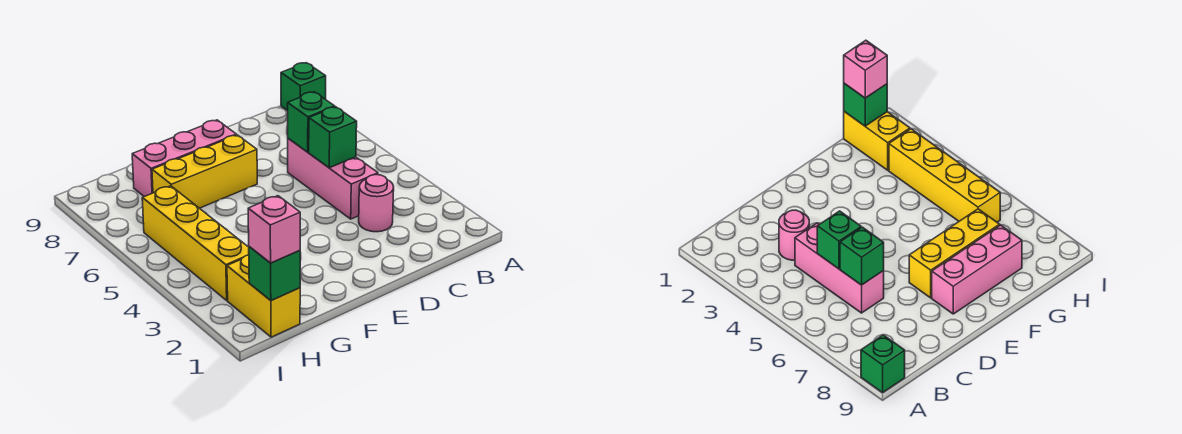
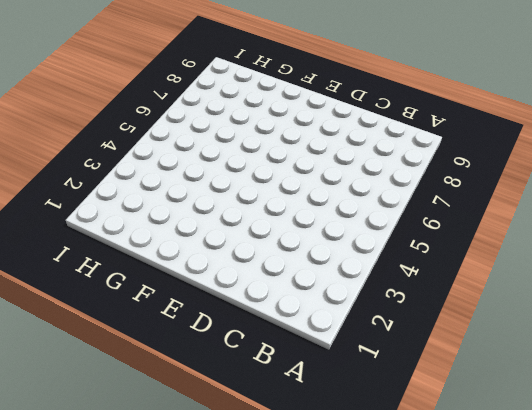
none -> green 1x1 brick [281,63,326,111]
none -> pink 1x1 round brick [359,175,394,232]

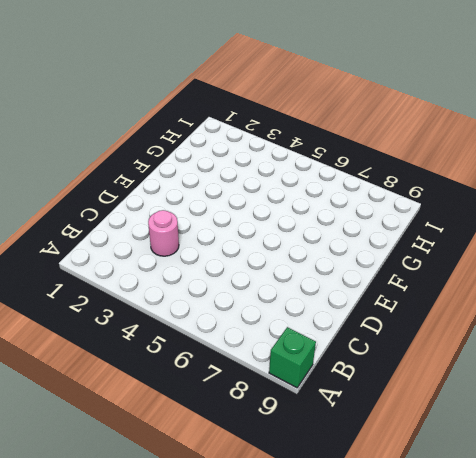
none -> pink 1x3 brick [288,138,378,219]
none -> yellow 1x3 brick [152,135,257,208]

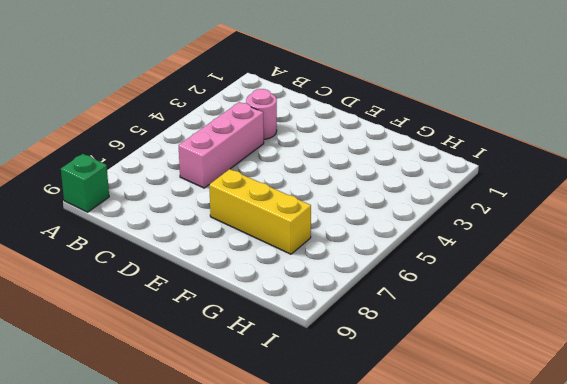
none -> pink 1x3 brick [132,120,236,197]
none -> yellow 1x2 brick [227,255,300,337]

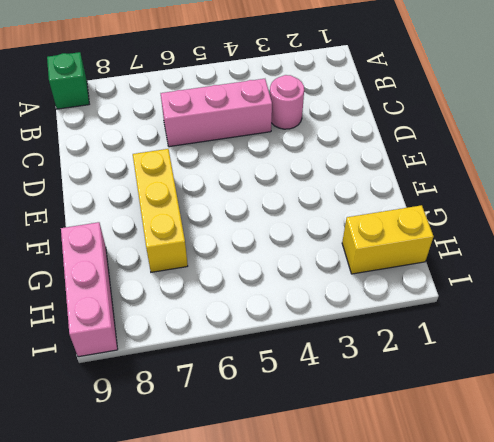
pink 1x3 brick [61,222,118,357] -> pink 1x3 brick moved to [132,120,236,197]
none -> yellow 1x4 brick [142,186,249,300]
none -> green 1x1 brick [309,107,357,168]

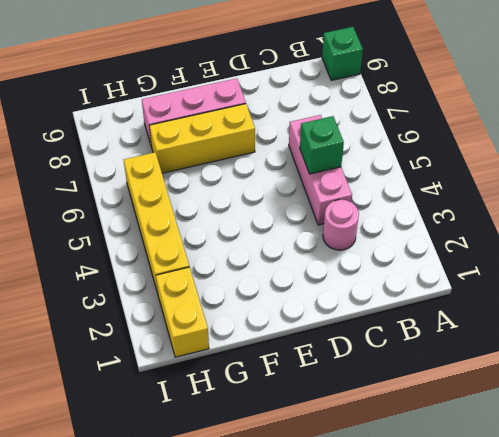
none -> green 1x1 brick [288,92,335,152]
none -> green 1x1 brick [249,247,300,301]

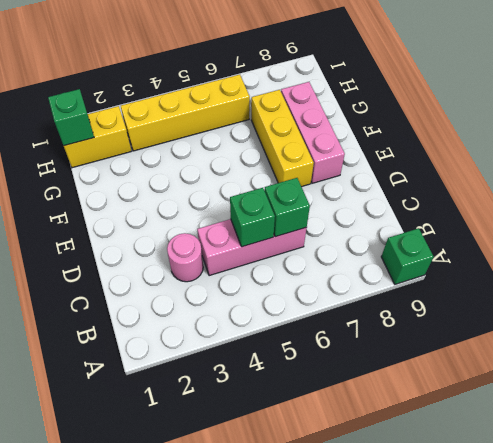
none -> pink 1x1 brick [248,196,300,263]

